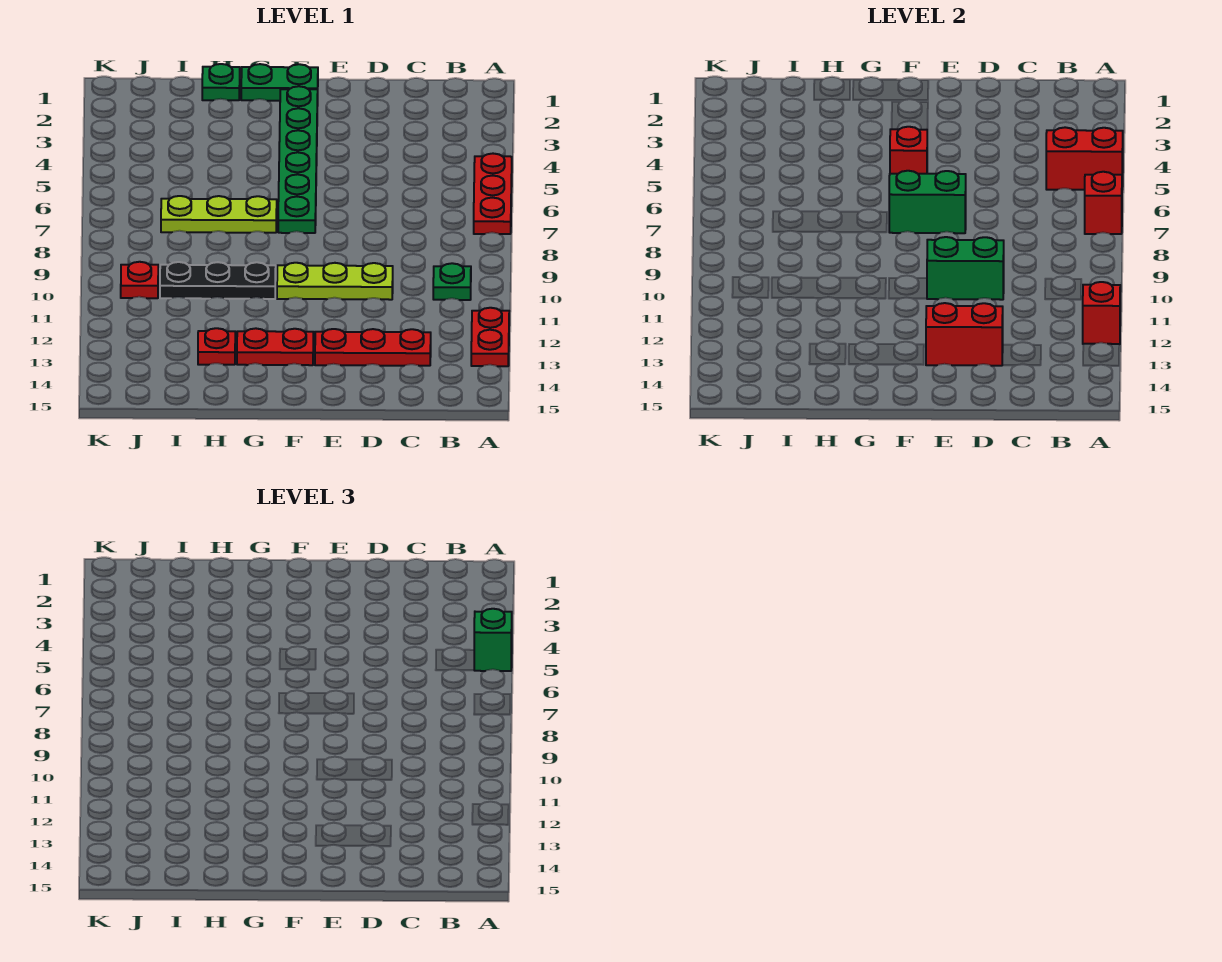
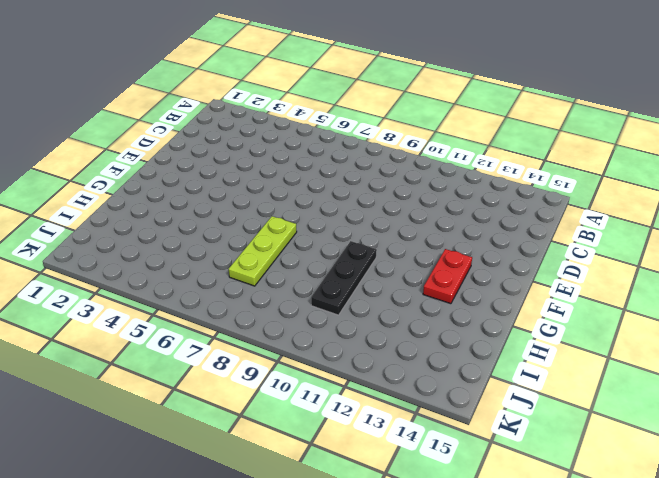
none -> red 1x3 plate [474,154,512,234]
none -> red 1x2 plate [471,308,509,366]
none -> green 1x1 plate [433,263,471,300]

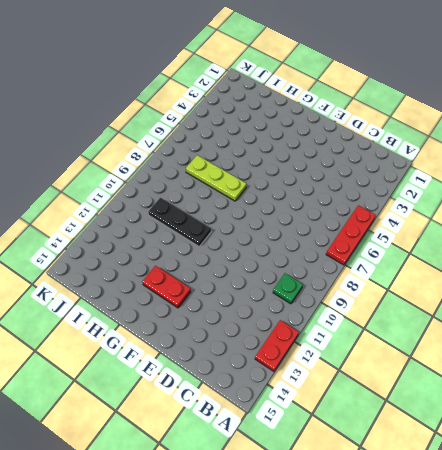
none -> red 1x3 plate [315,329,431,366]
none -> lime 1x3 plate [277,263,393,300]
none -> green 1x2 plate [241,64,318,101]

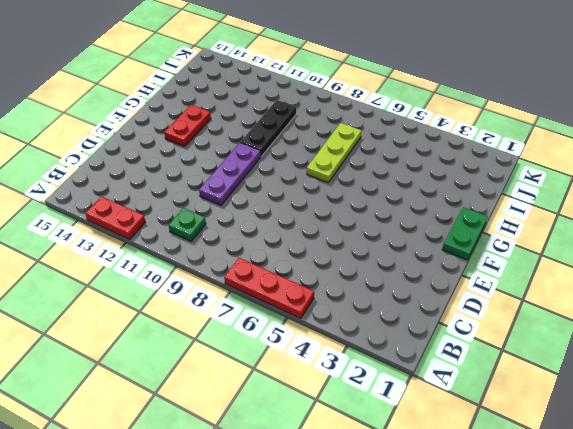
purple 1x3 plate [199,143,261,205] -> lime 1x3 plate [277,263,393,300]
none -> red 1x3 plate [315,329,431,366]
none -> green 1x6 plate [278,86,318,233]
none -> green 1x1 plate [202,64,240,100]

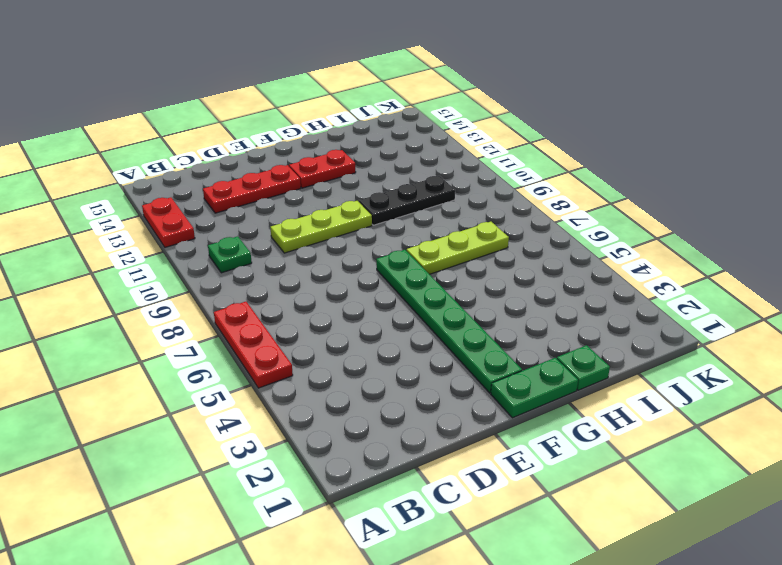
none -> red 1x1 plate [198,328,235,365]
none -> red 1x1 plate [121,262,158,298]
none -> red 1x2 brick [1046,127,1123,190]

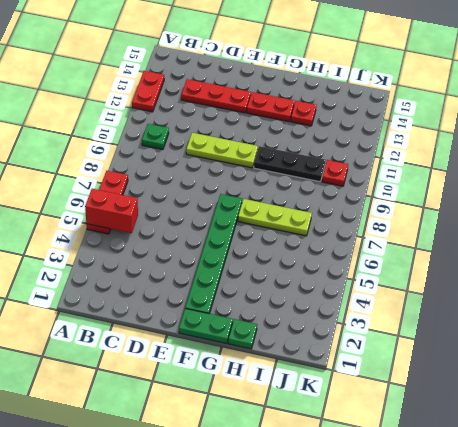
none -> red 1x1 brick [1085,172,1122,234]
none -> red 1x1 brick [1083,282,1120,344]
none -> green 1x2 brick [927,237,1004,300]

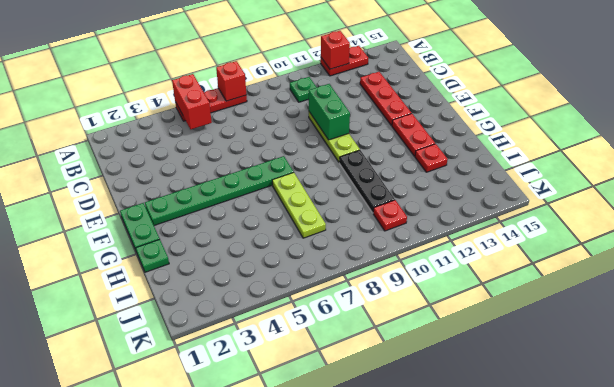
none -> red 1x2 brick [926,303,1003,366]
none -> green 1x2 brick [889,171,966,233]
none -> red 1x1 brick [890,127,927,174]

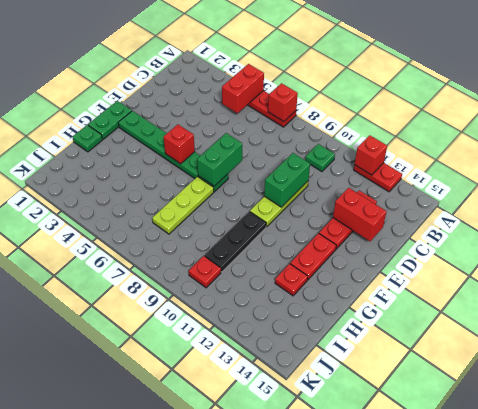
red 1x2 brick [333,188,387,241] -> red 1x2 brick turned to [926,303,1003,366]
none -> green 1x1 brick [474,609,512,671]

